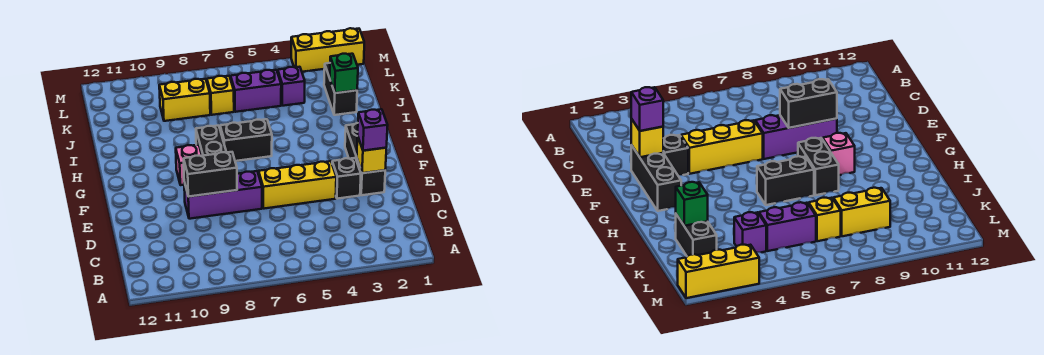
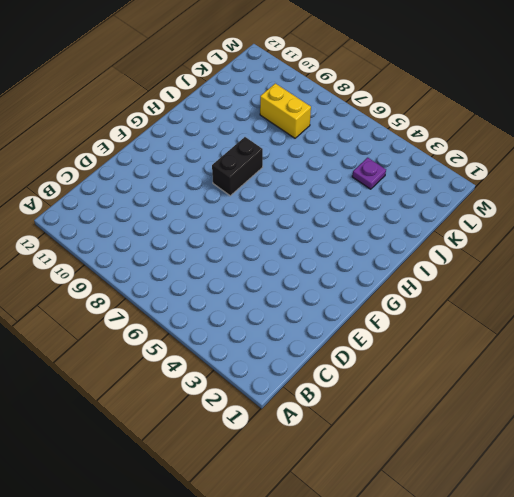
purple 1x1 plate [352,158,386,189] -> purple 1x1 brick [278,67,305,106]
none -> black 1x3 brick [345,123,385,195]
none -> black 1x1 brick [332,158,361,199]
none -> yellow 1x3 brick [259,161,336,209]

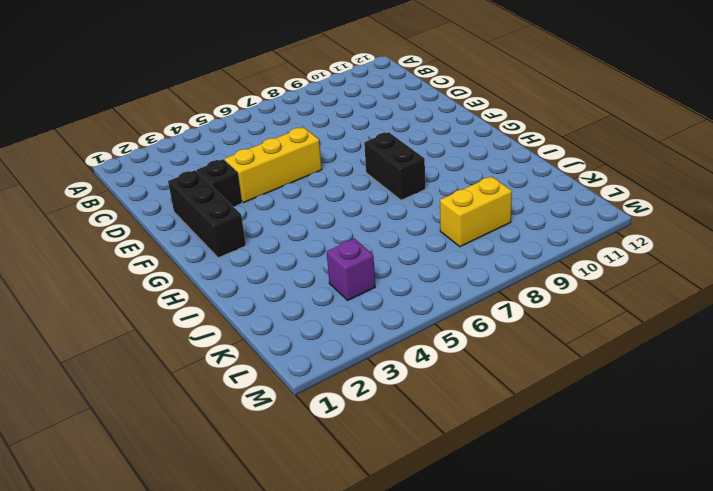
none -> purple 1x3 brick [184,171,262,219]
none -> pink 1x1 brick [176,145,202,185]
none -> black 1x2 brick [220,119,272,161]

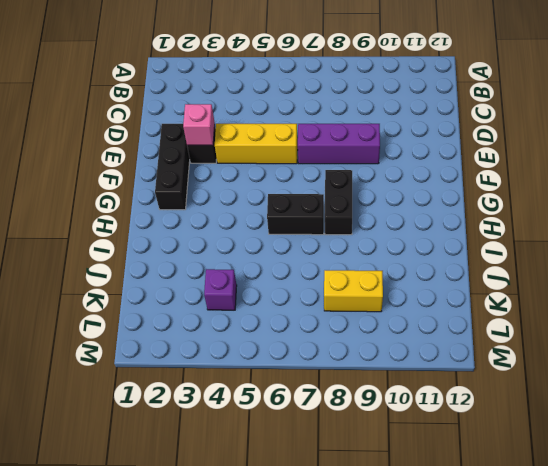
pink 1x1 brick [183,104,215,145] -> pink 1x1 brick moved to [176,145,202,185]
none -> black 1x2 brick [324,63,357,115]
none -> purple 1x2 brick [231,70,281,112]
none -> yellow 1x1 brick [207,76,234,115]

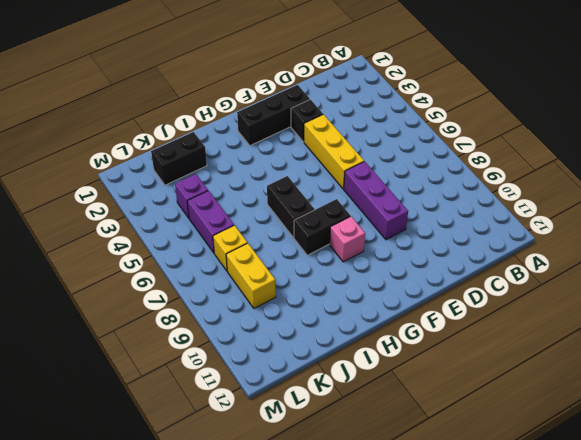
none -> yellow 1x3 brick [291,28,364,72]
none -> yellow 1x1 brick [357,136,386,173]
none -> black 1x2 brick [184,152,237,197]

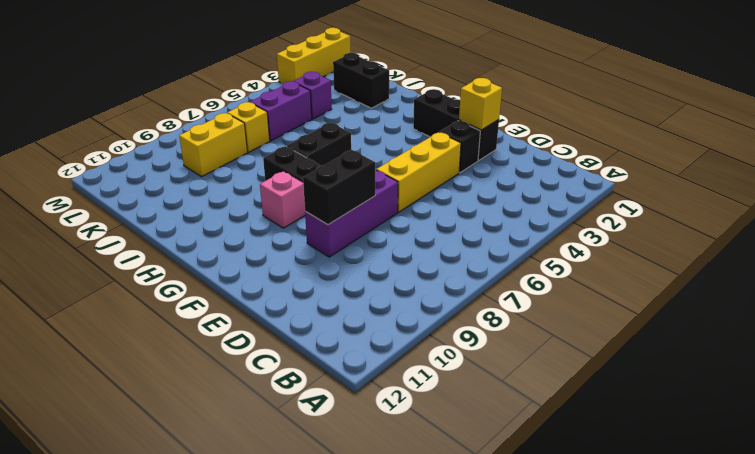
none -> green 1x1 brick [330,54,358,93]
none -> purple 1x1 brick [358,109,388,151]

